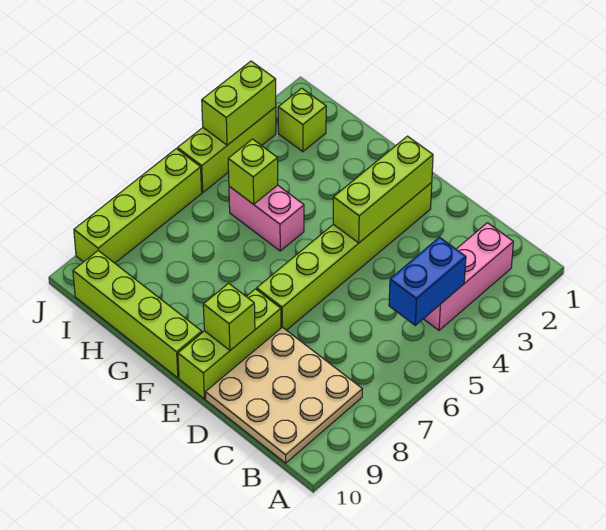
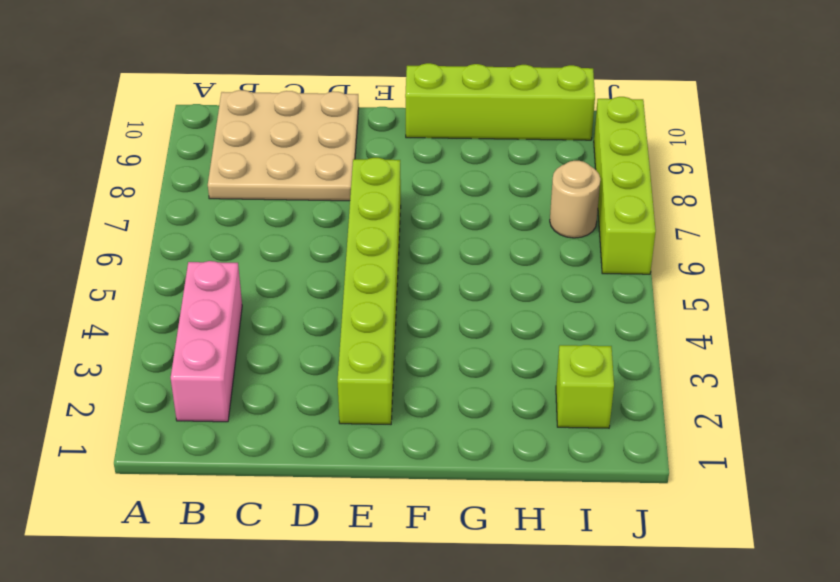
tan 1x1 round brick [550,161,600,238] -> none
none -> lime 1x3 brick [178,289,281,399]
none -> pink 1x2 brick [229,185,304,251]
none -> lime 1x3 brick [177,107,276,192]

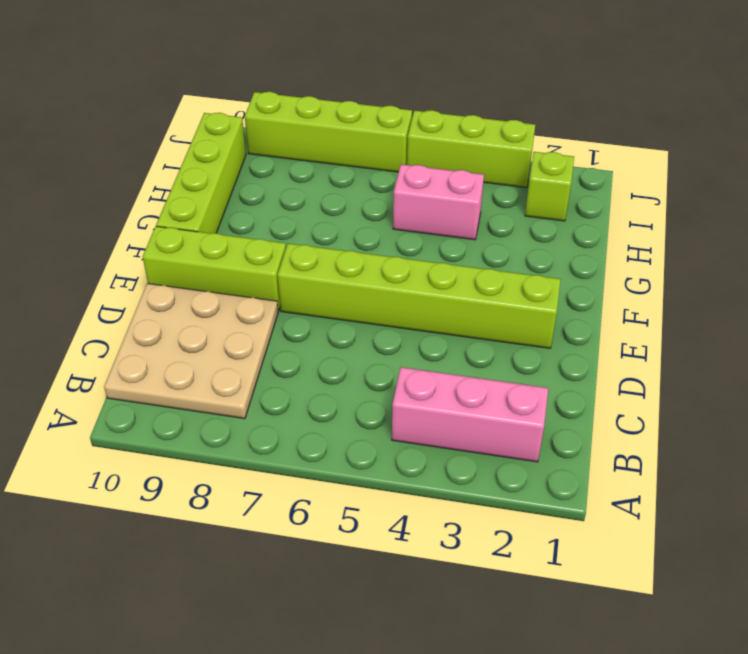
pink 1x2 brick [393,164,484,240] -> pink 1x2 brick turned to [229,185,304,251]
none -> blue 1x2 brick [389,237,466,325]
none -> lime 1x3 brick [333,136,433,243]
none -> lime 1x1 brick [203,283,255,350]

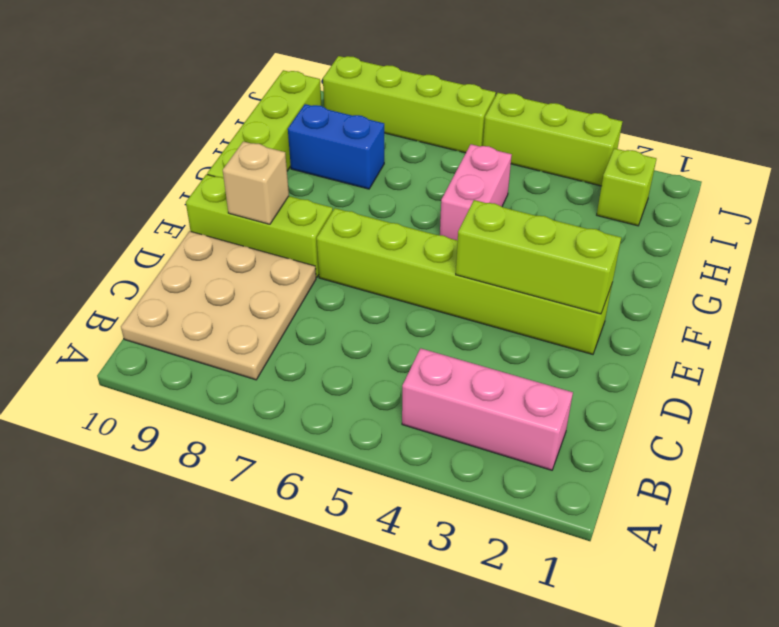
tan 1x1 brick [223,142,289,224] -> lime 1x1 brick [203,283,255,350]
blue 1x2 brick [288,104,384,189] -> blue 1x2 brick moved to [389,237,466,325]
none -> lime 1x1 brick [228,139,278,204]
none -> lime 1x2 brick [202,61,276,145]

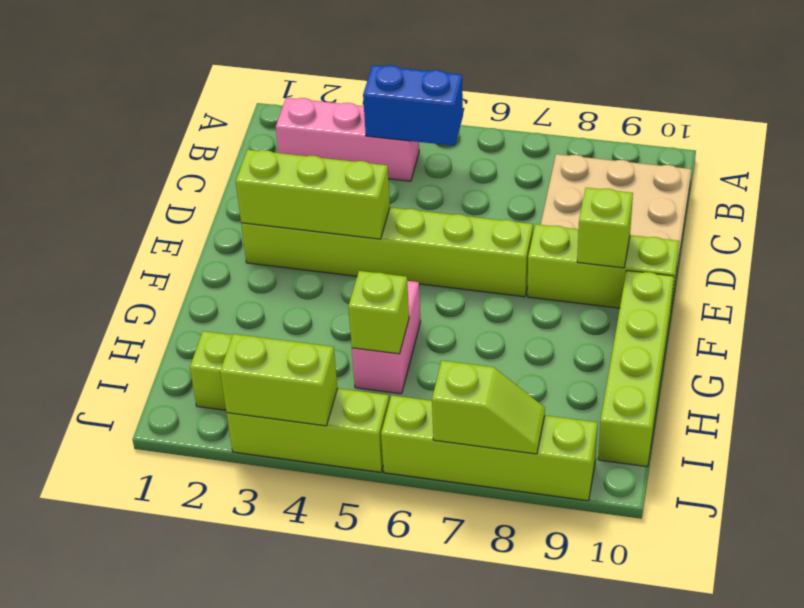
lime 1x2 slope [432,361,545,454] -> none

